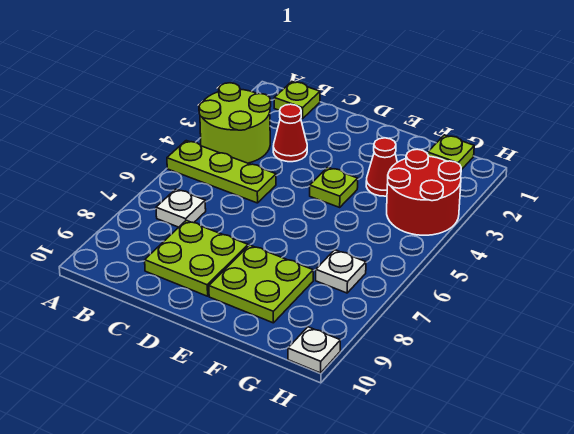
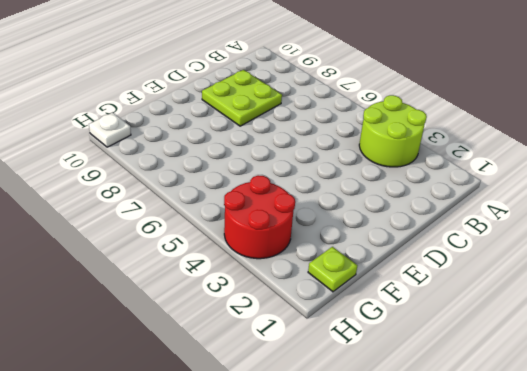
none -> lime 1x3 plate [167,141,276,203]
none -> lime 1x1 plate [274,82,320,119]
none -> white 1x1 plate [156,189,206,227]

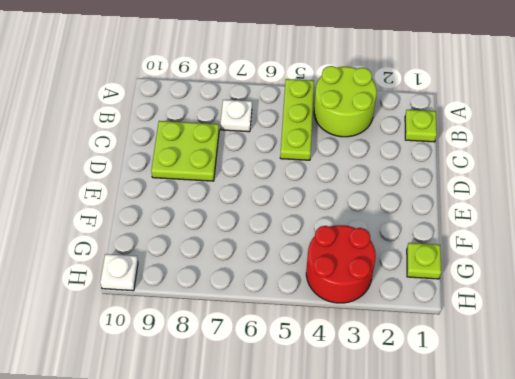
none -> red 1x1 cone [273,104,307,162]
none -> lime 1x1 plate [310,167,358,207]
none -> lime 2x2 plate [209,245,313,323]

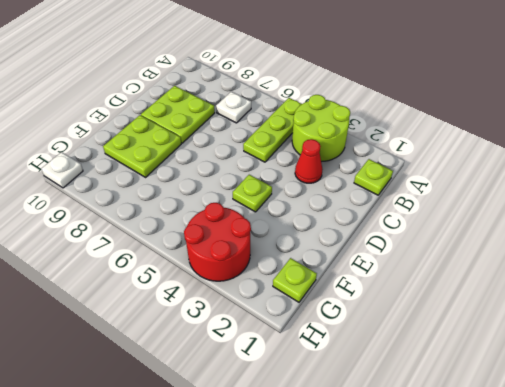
none -> red 1x1 cone [366,138,397,196]
none -> white 1x1 plate [316,250,366,293]

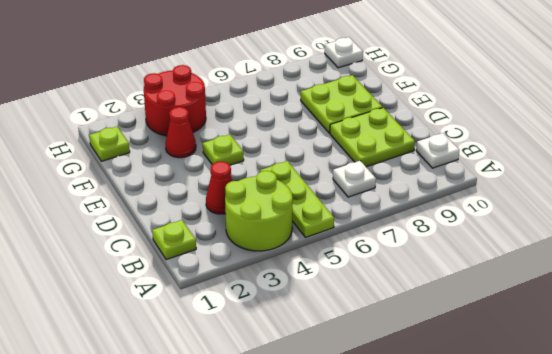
white 1x1 plate [416,133,459,168] -> white 1x1 plate moved to [316,250,366,293]

